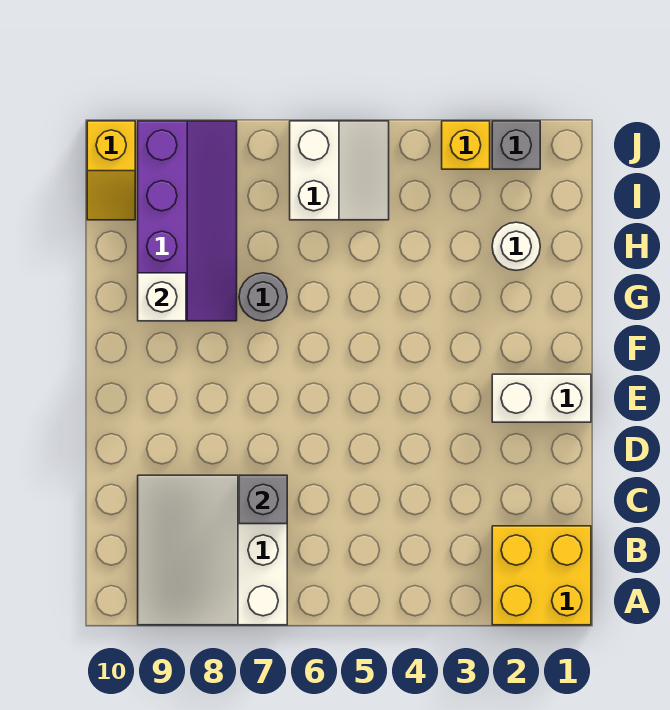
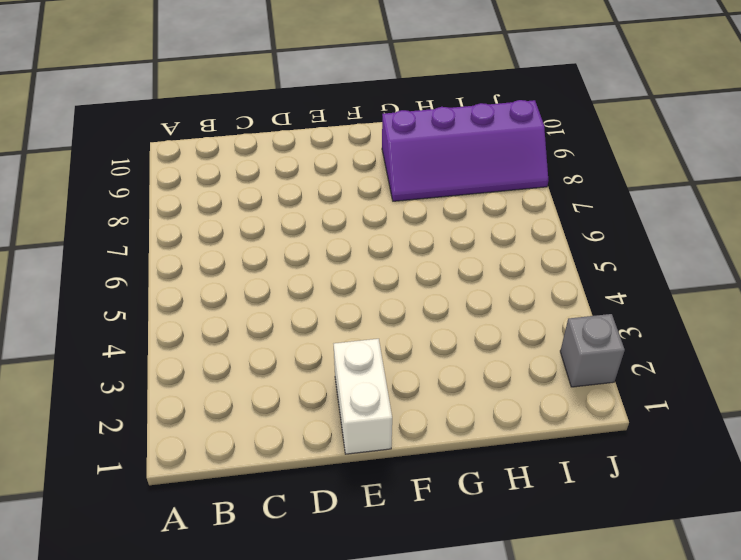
none -> yellow 2x2 brick [492,526,591,625]
none -> white 3x3 slope [138,475,287,625]
none -> grey 1x1 round brick [239,273,287,321]

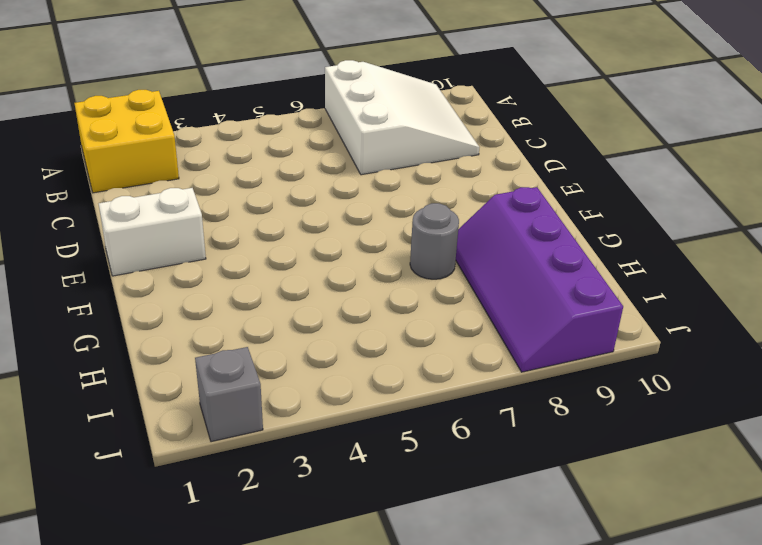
none -> white 1x1 round brick [492,222,540,270]
none -> white 2x2 slope [290,121,389,220]
none -> yellow 1x2 slope [87,121,135,220]

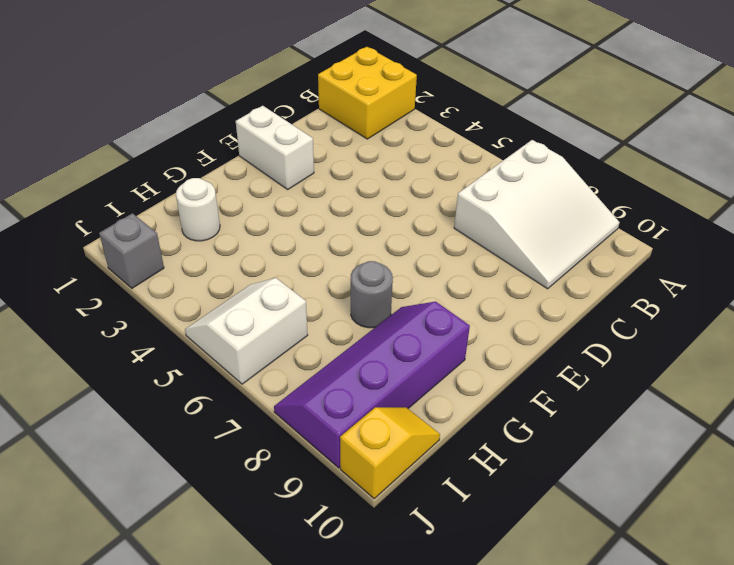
none -> yellow 1x1 brick [442,121,490,169]
none -> grey 1x1 brick [239,475,287,524]
none -> white 1x1 brick [138,273,186,321]

